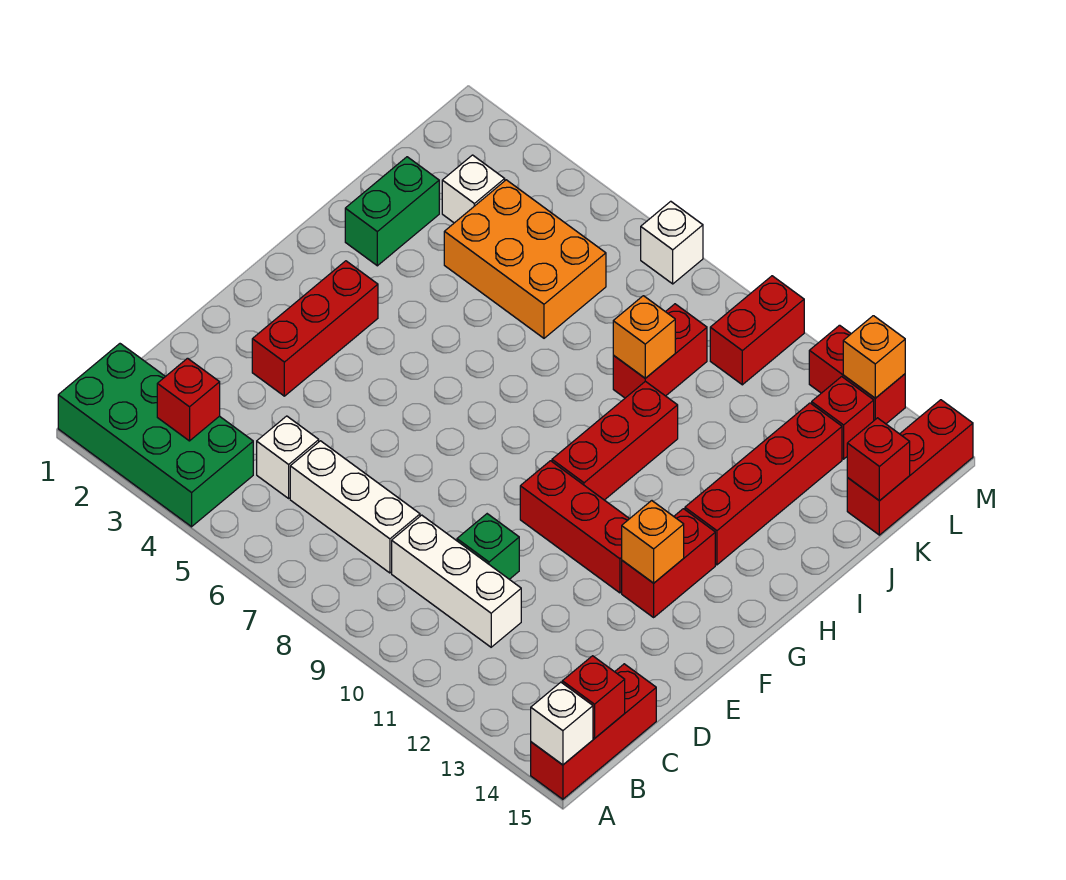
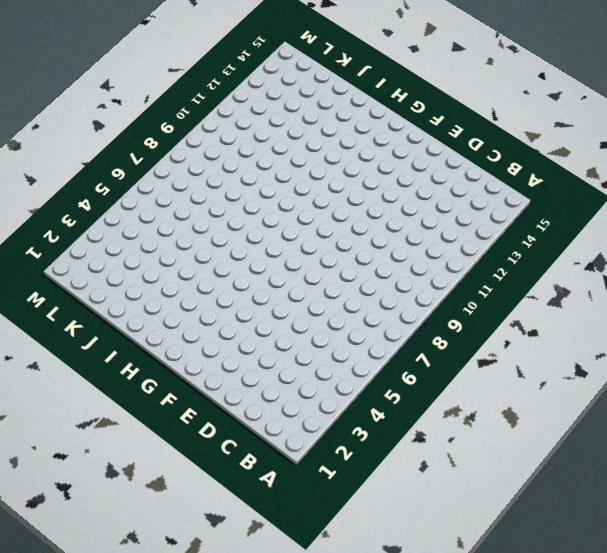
none -> green 2x4 brick [58,344,253,527]
none -> red 1x3 brick [531,664,656,799]
none -> white 1x1 brick [257,416,319,498]

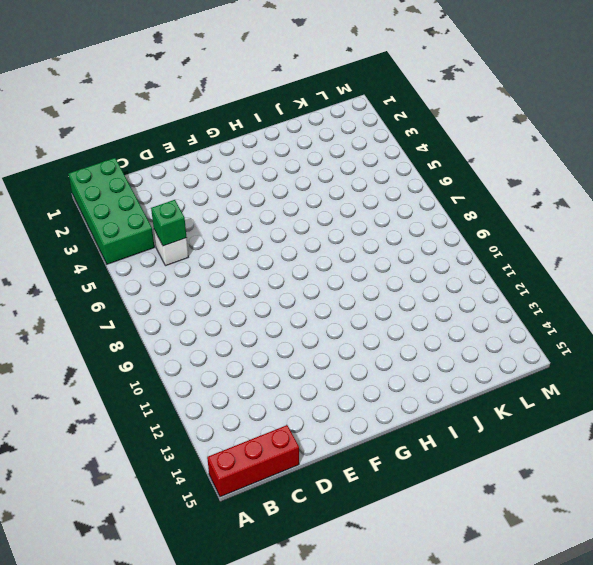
green 1x1 brick [151,200,187,246] -> green 1x1 brick moved to [457,514,519,579]
none -> white 1x3 brick [290,441,420,573]
none -> white 1x3 brick [392,515,521,647]
none -> red 1x3 brick [252,261,378,396]

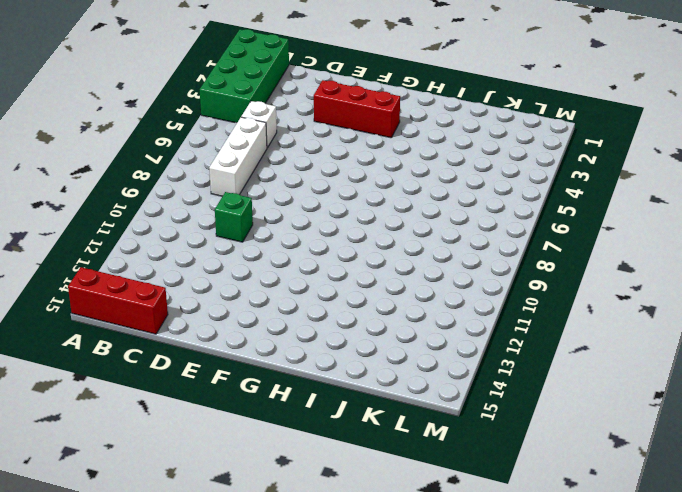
none -> white 1x3 brick [392,515,521,647]
none -> red 1x3 brick [520,461,629,593]
none -> red 1x2 brick [622,509,715,617]

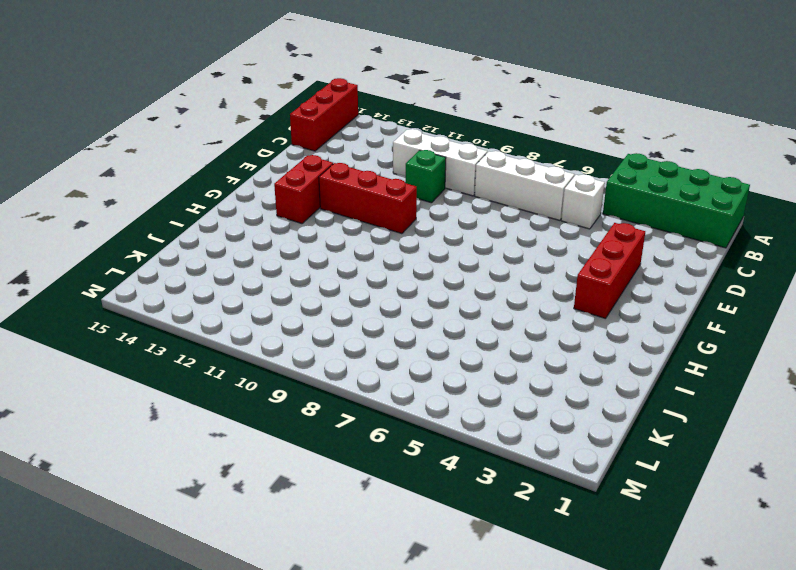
none -> red 1x3 brick [552,381,678,500]
none -> red 1x4 brick [685,403,842,565]
none -> green 1x2 brick [345,157,439,266]

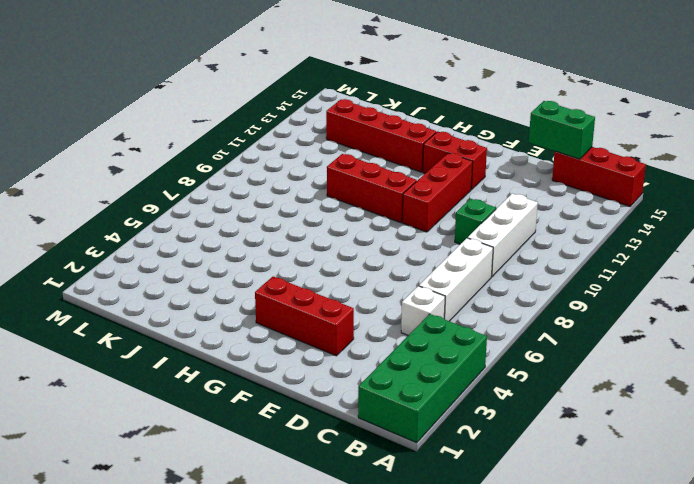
green 1x2 brick [529,101,595,159] -> green 1x2 brick moved to [345,157,439,266]
none -> orange 2x3 brick [444,180,606,338]
none -> red 1x2 brick [613,304,707,398]
none -> white 1x1 brick [442,155,505,223]

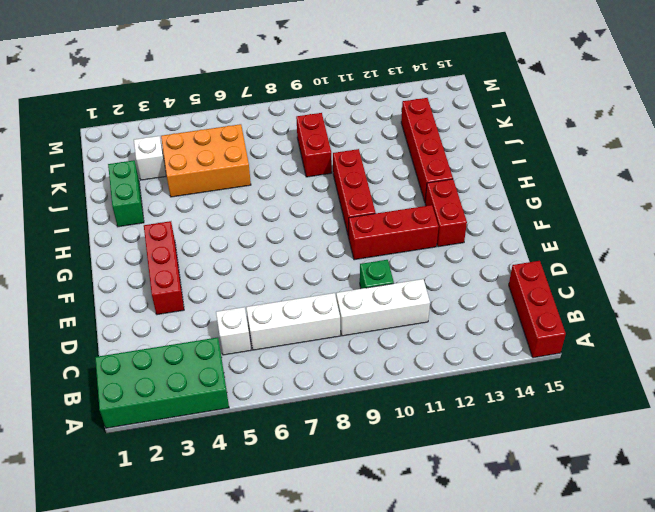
none -> red 1x3 brick [847,400,973,535]
none -> red 1x2 brick [710,276,804,385]
none -> red 1x1 brick [812,377,874,459]

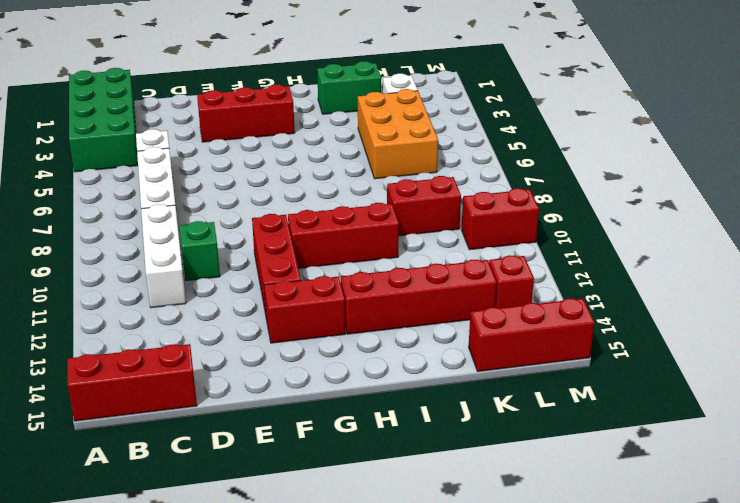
none -> white 1x1 brick [641,201,703,284]
none -> red 1x2 brick [809,325,905,424]
none -> white 1x1 brick [531,682,593,765]

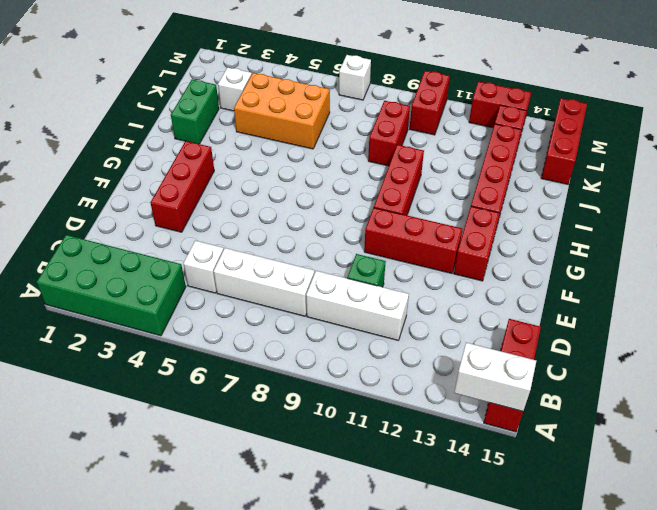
white 1x2 brick [454,343,536,411] -> white 1x1 brick [531,682,593,765]
none -> red 1x1 brick [157,358,220,441]
none -> red 1x1 brick [562,656,625,738]
none -> orange 1x1 brick [622,501,684,583]

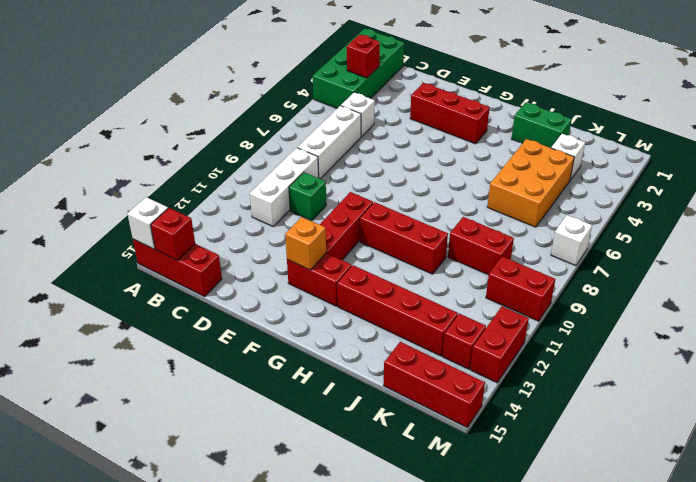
none -> orange 1x1 brick [613,296,675,378]
none -> red 1x1 brick [847,418,910,500]
none -> orange 1x1 brick [843,316,905,398]

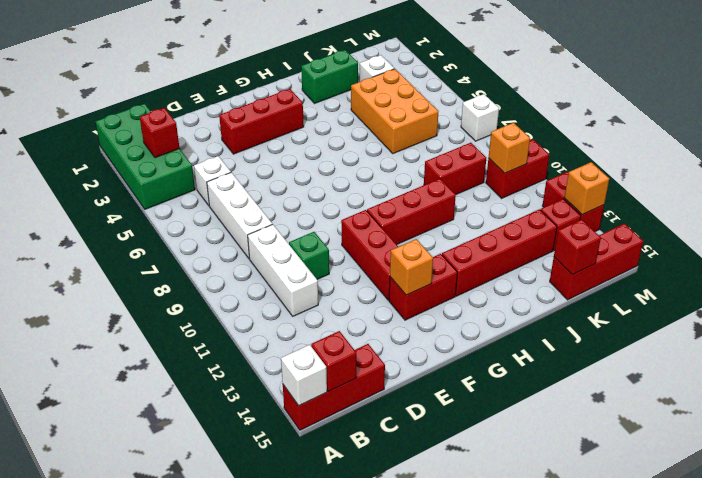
orange 1x1 brick [489,123,530,173] -> orange 1x1 brick moved to [613,296,675,378]

